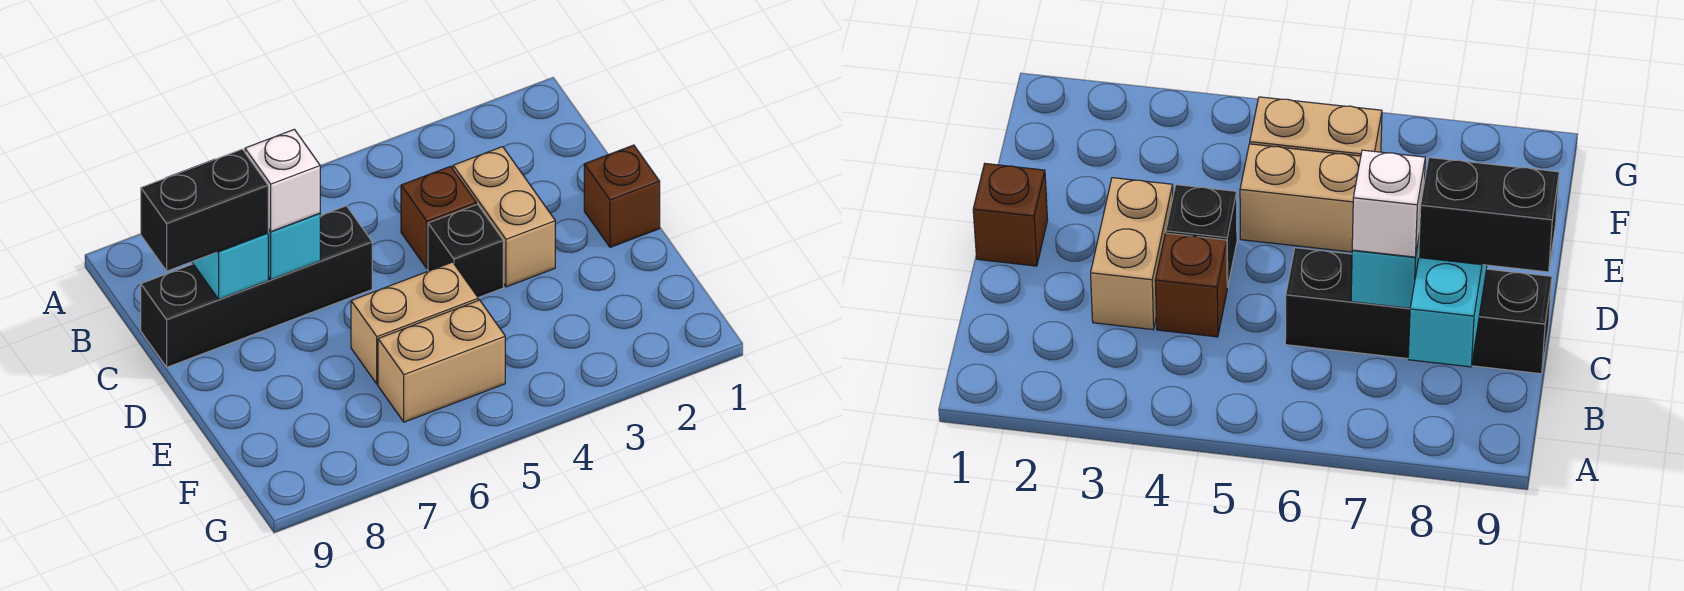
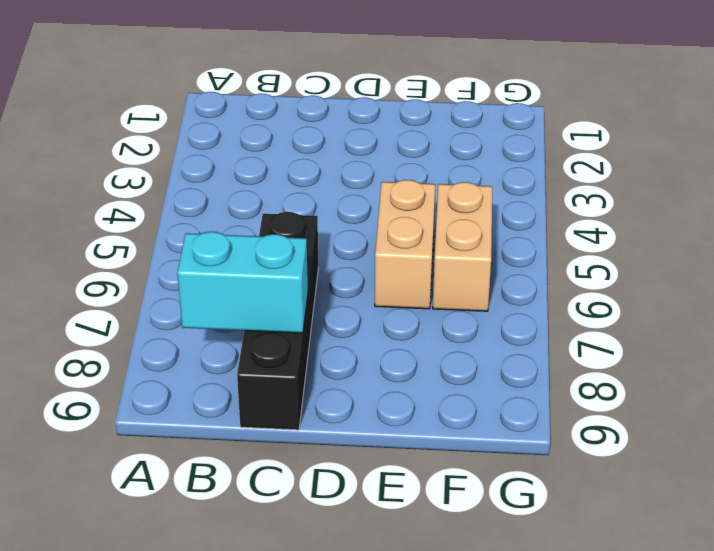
none -> tan 1x2 brick [453,147,555,287]
none -> brown 1x1 brick [401,166,476,269]

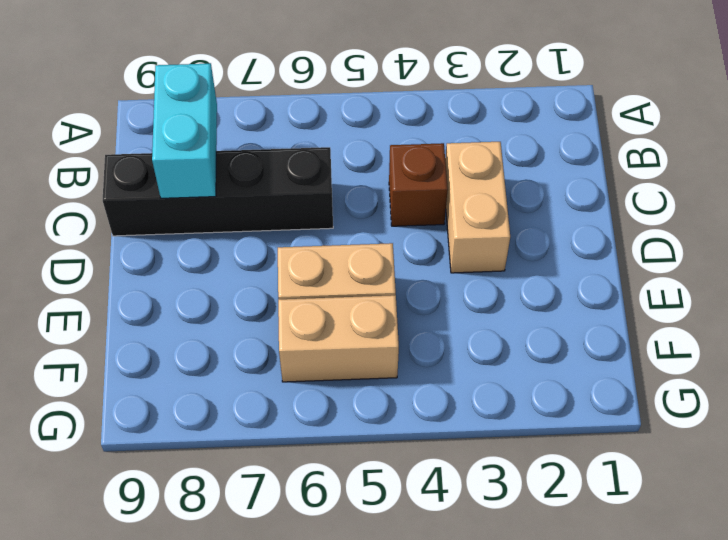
none -> brown 1x1 brick [584,145,660,247]
none -> black 1x1 brick [428,204,503,297]

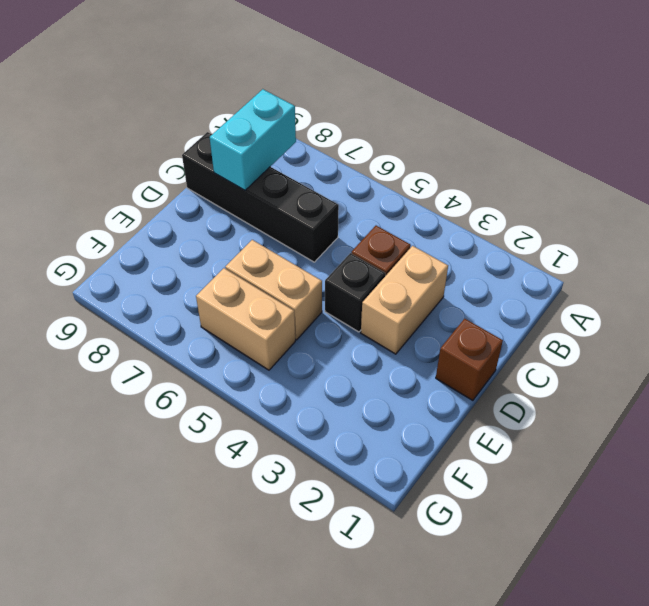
none -> cyan 1x1 brick [268,213,320,280]
none -> white 1x1 brick [245,129,320,232]

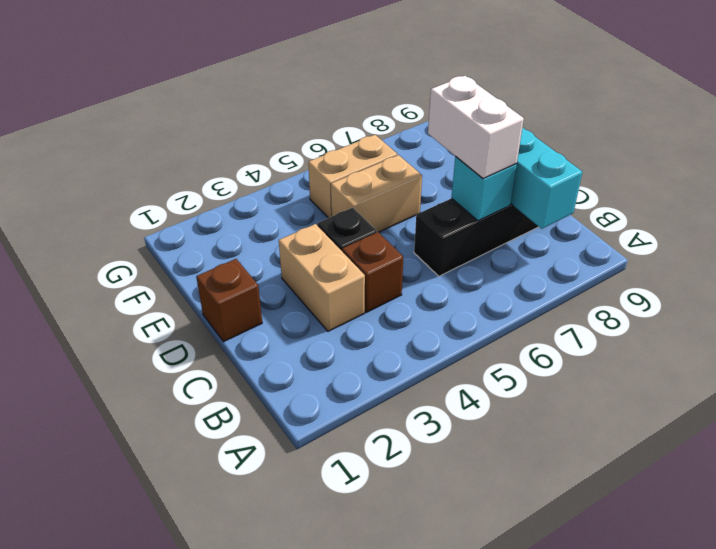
white 1x2 brick [428,76,524,179] -> white 1x1 brick [245,129,320,232]
none -> black 1x2 brick [141,149,268,271]

